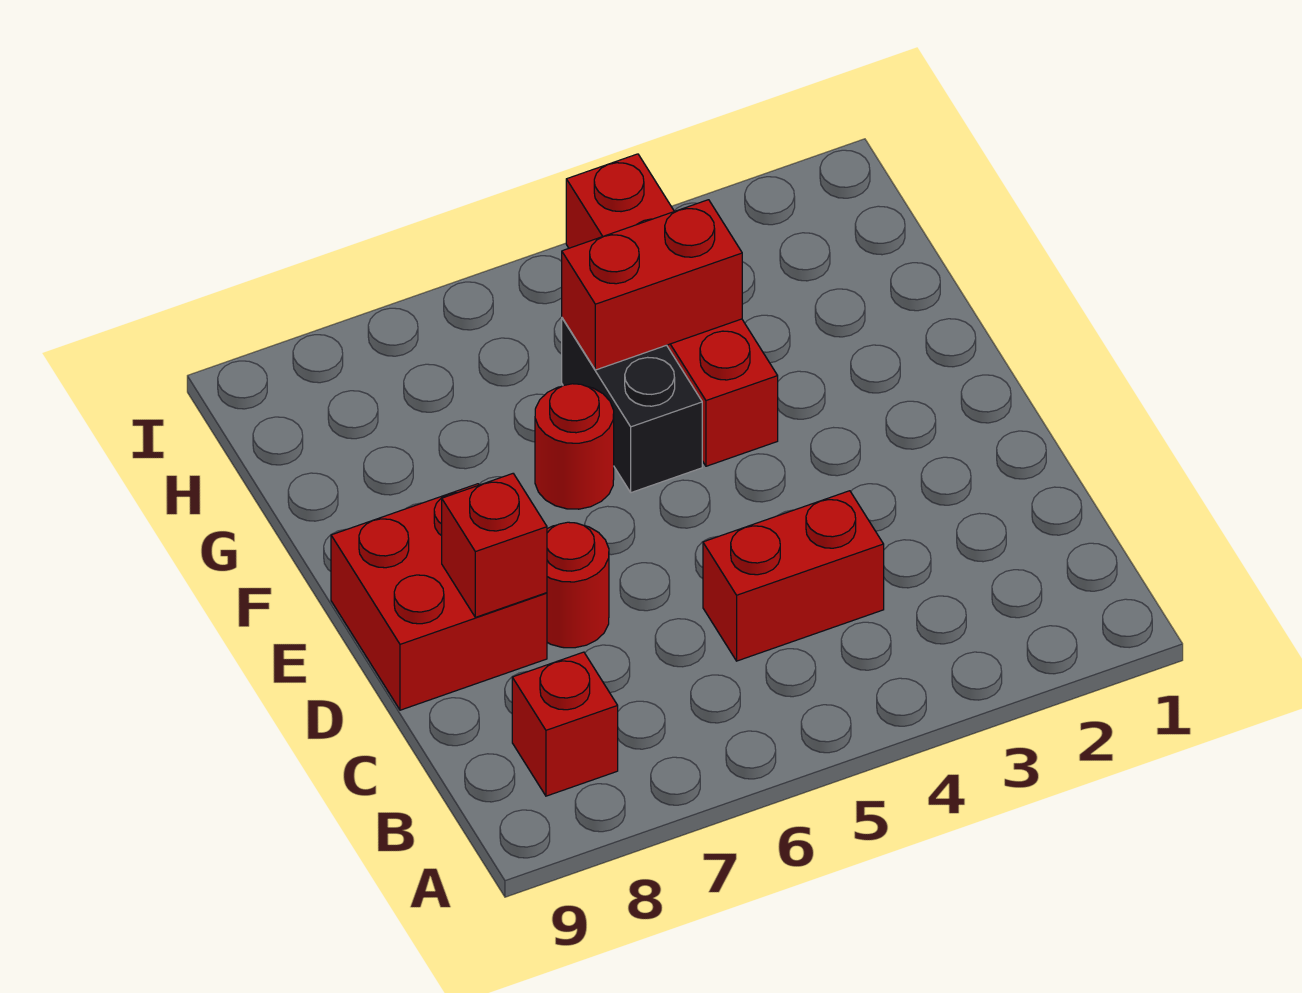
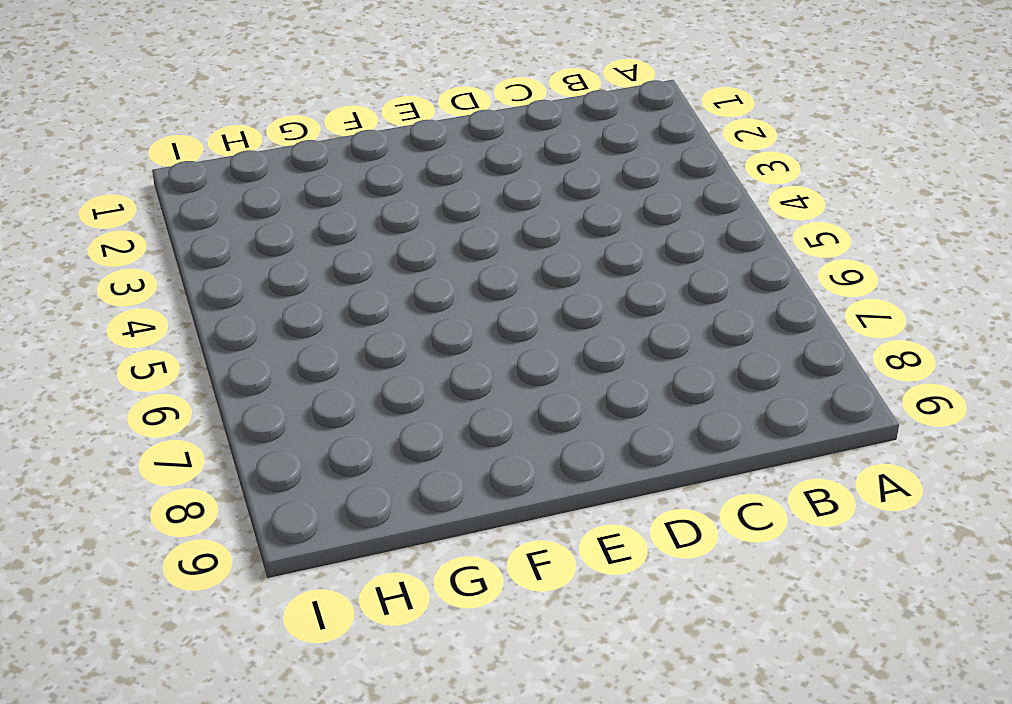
none -> red 1x1 brick [512,652,618,796]
none -> red 1x2 brick [703,491,884,661]

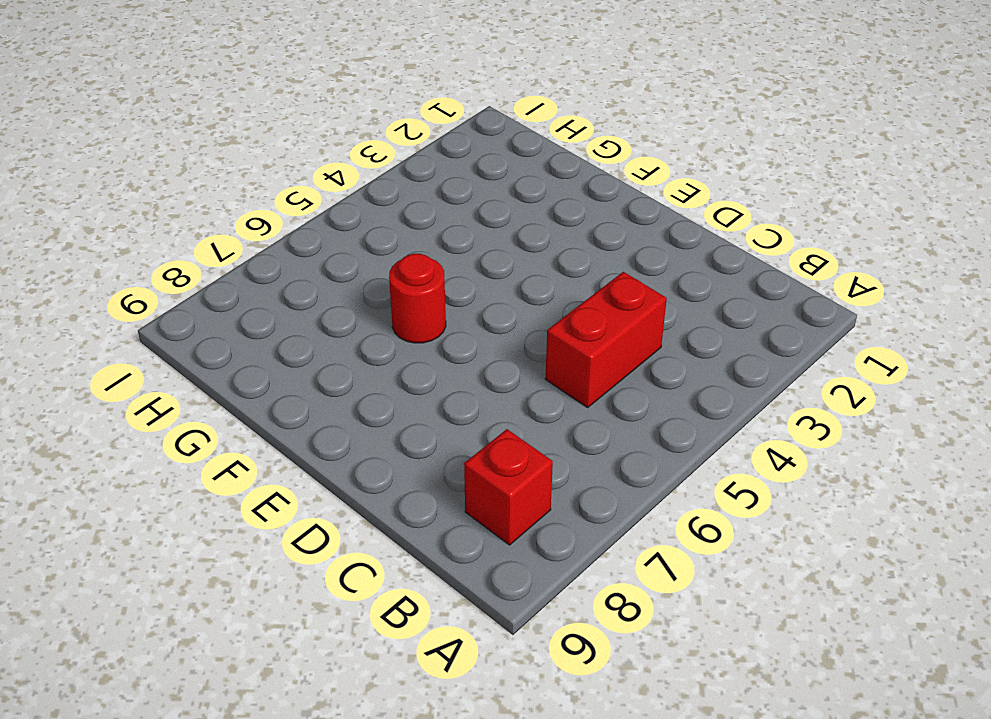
none -> red 1x1 round brick [547,522,609,648]
none -> red 2x2 brick [331,484,547,710]

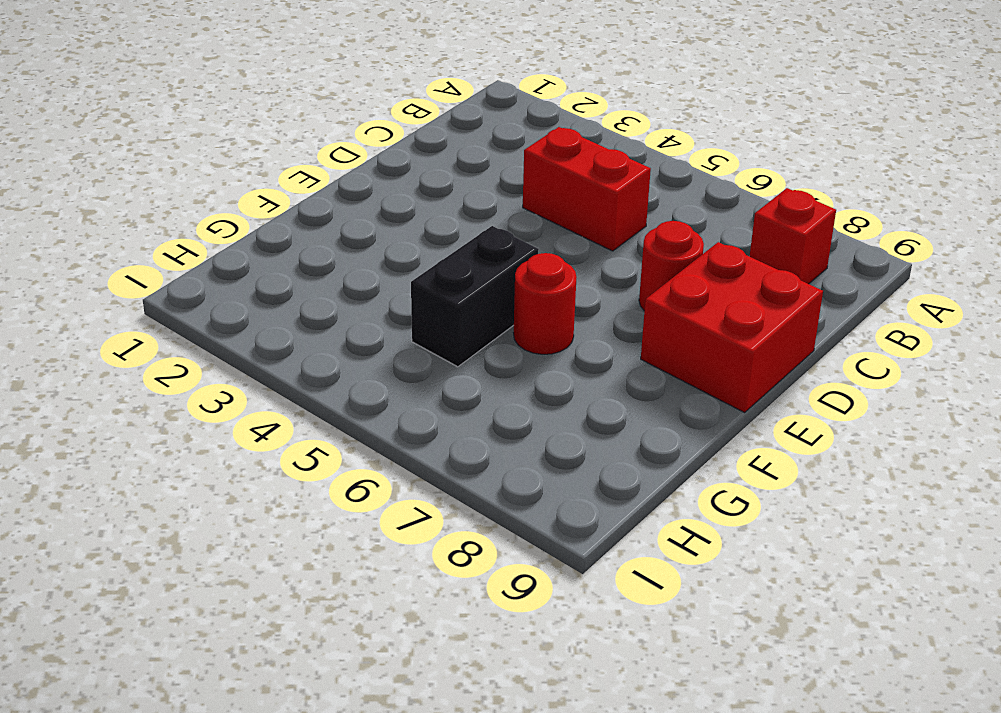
none -> red 1x4 brick [566,154,778,466]
none -> red 1x1 brick [442,474,547,617]

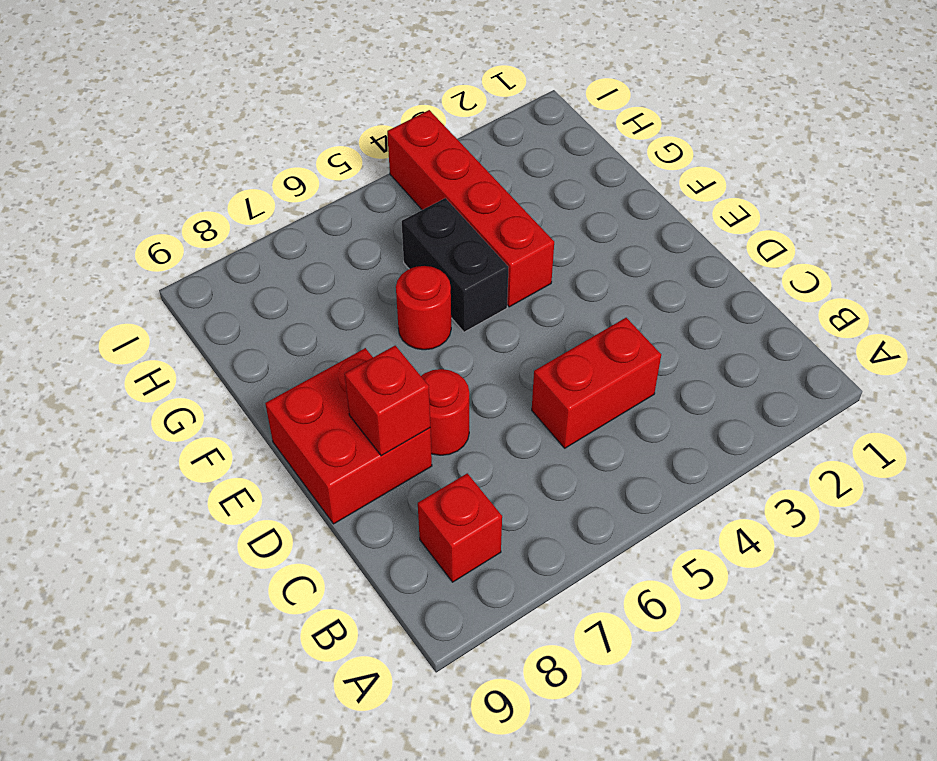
none -> red 1x2 brick [562,200,742,370]

